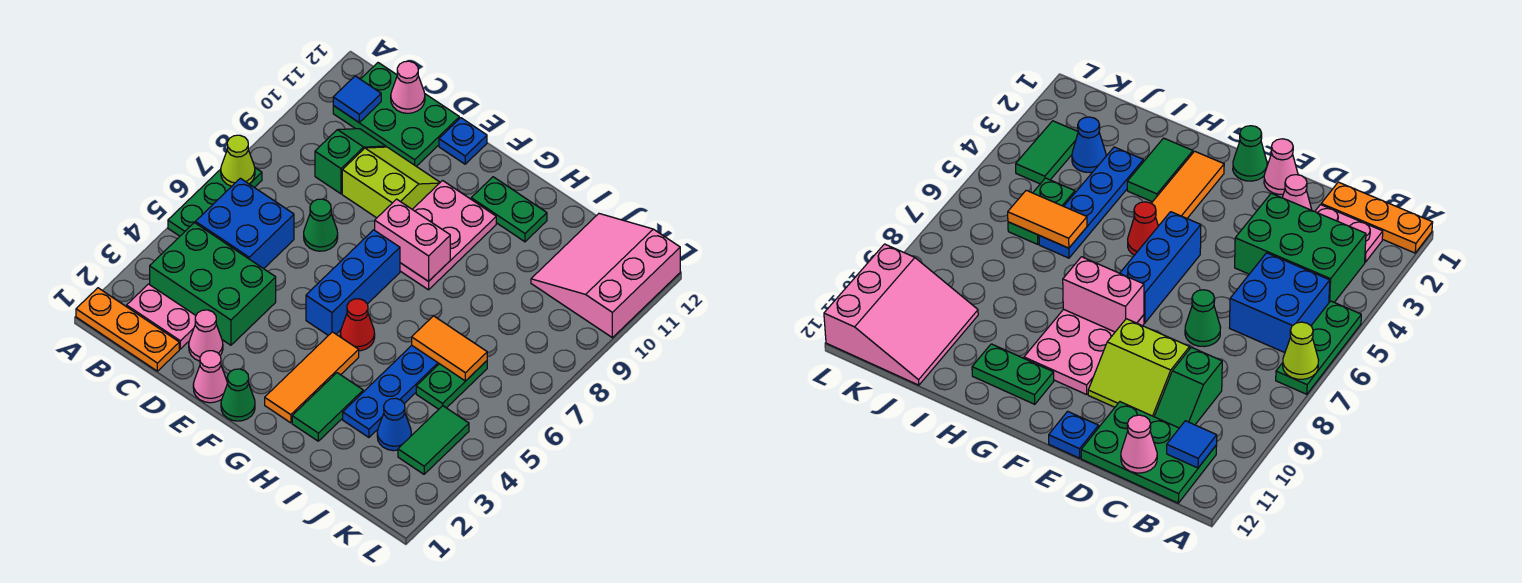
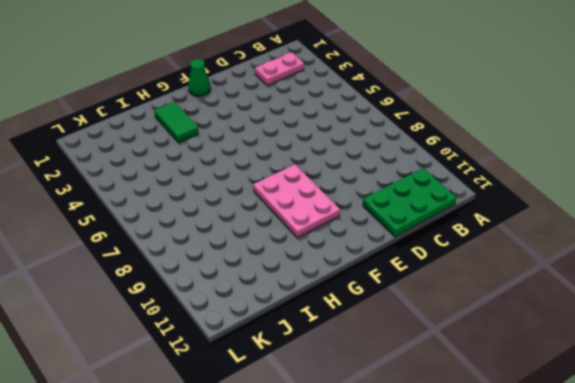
none -> orange 1x3 plate [76,288,179,371]
none -> green 1x3 plate [168,168,262,236]
none -> green 2x3 brick [150,223,276,345]

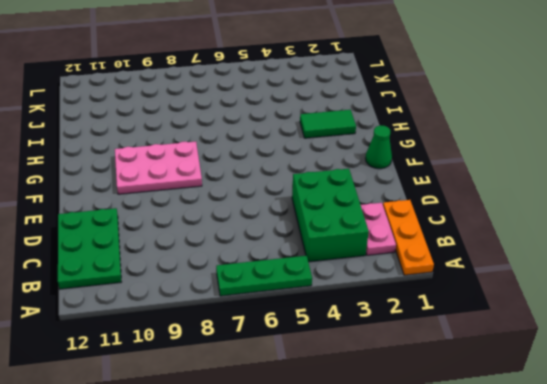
none -> blue 2x2 brick [195,178,294,269]
none -> green 1x2 slope [315,129,386,194]
none -> pink 1x1 cone [189,310,223,361]

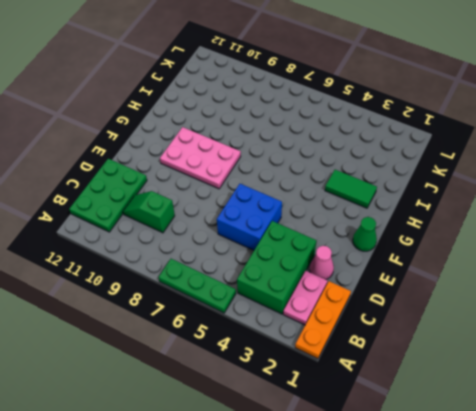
blue 2x2 brick [217,184,282,250] -> blue 2x2 brick moved to [195,178,294,269]
none -> green 1x1 cone [304,199,338,251]
none -> lime 2x2 slope [342,147,440,218]
none -> pink 1x1 cone [193,351,227,403]

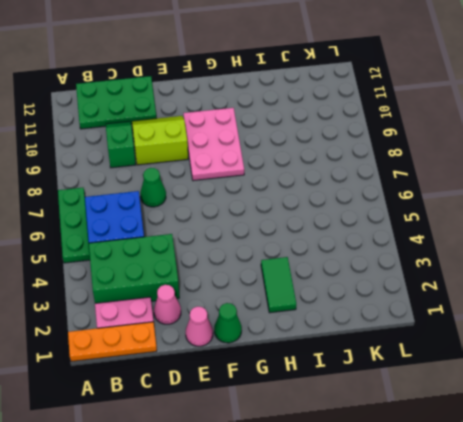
none -> blue 1x1 plate [439,118,487,164]
none -> blue 1x3 brick [306,230,400,335]
none -> orange 1x3 tile [265,332,359,423]

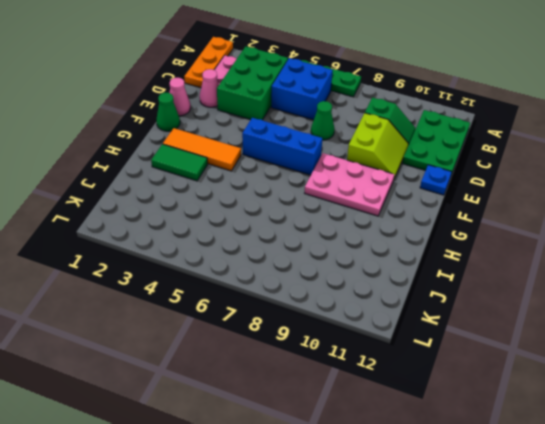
none -> red 1x1 cone [340,299,375,351]
none -> green 1x2 plate [471,177,547,242]
none -> blue 1x4 plate [343,346,439,437]

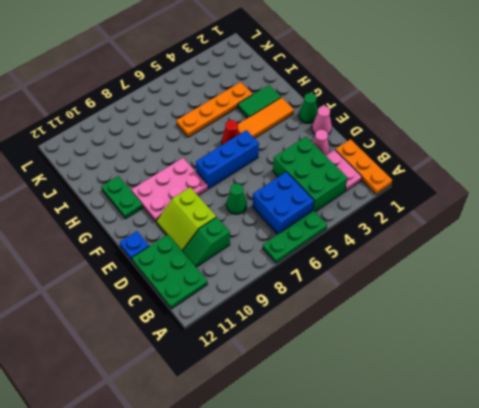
orange 1x4 plate [176,82,253,137] -> blue 1x4 plate [343,346,439,437]
none -> blue 1x1 cone [377,398,411,451]
none -> green 1x2 plate [416,361,487,409]
none -> pink 3x3 slope [531,214,680,338]

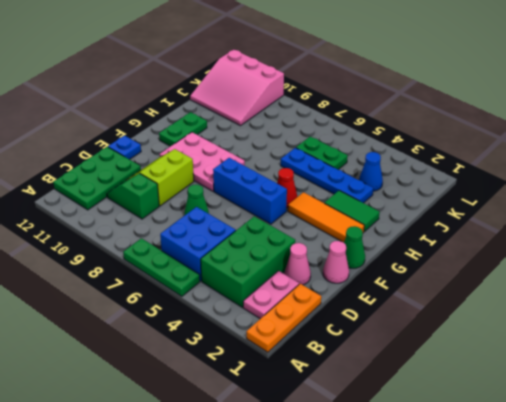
none -> green 1x2 tile [398,406,469,474]
none -> lime 1x1 cone [221,135,255,186]
none -> blue 1x1 tile [333,76,381,122]

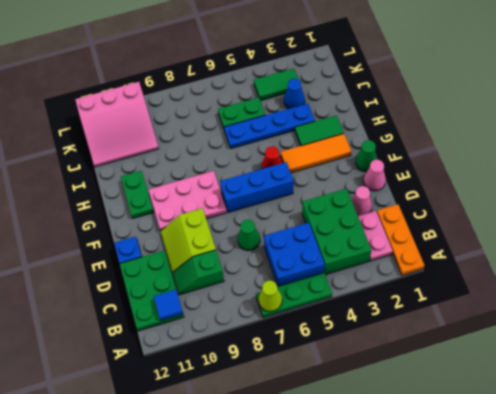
none -> pink 1x1 cone [391,61,425,113]
none -> pink 1x2 brick [375,199,450,281]
none -> orange 1x2 tile [412,316,487,381]

